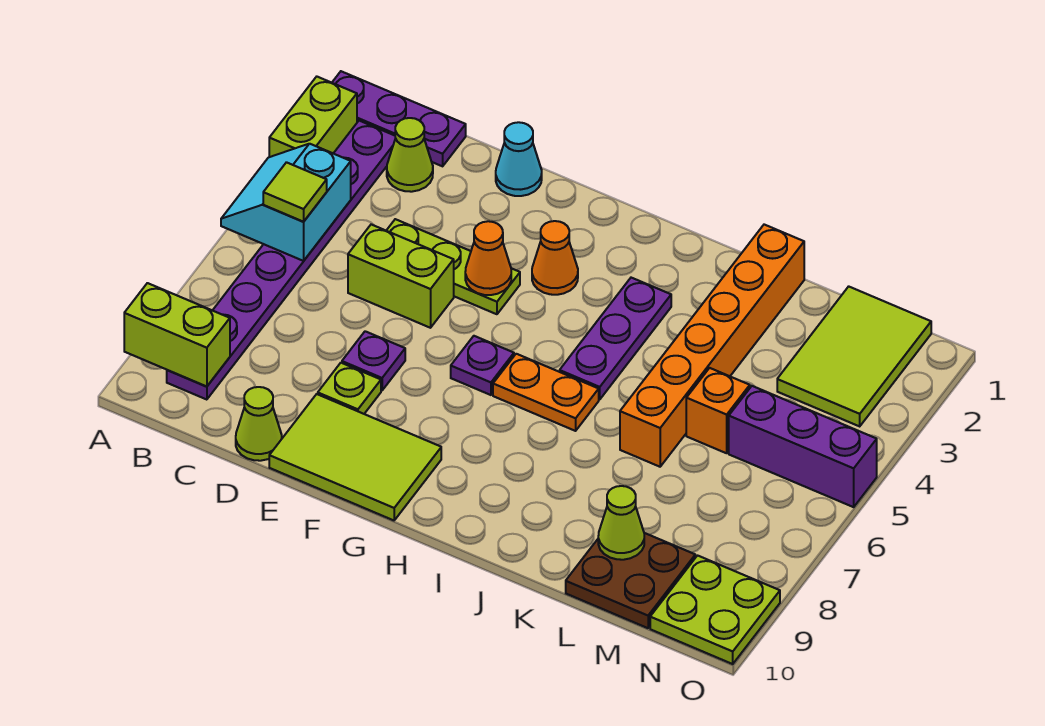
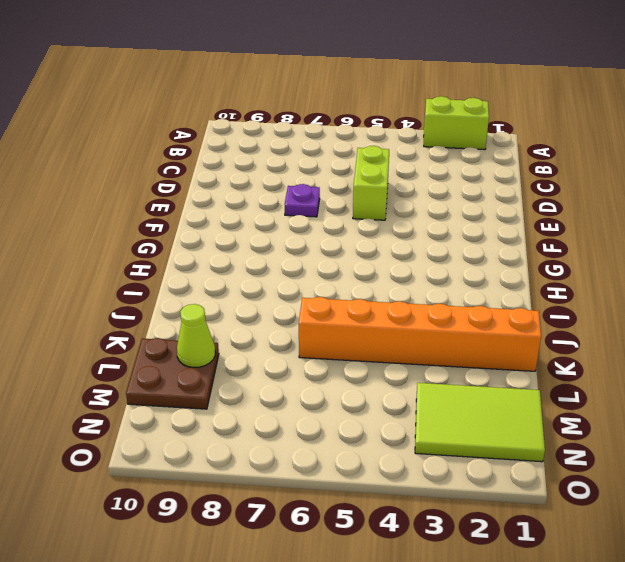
none -> purple 1x3 plate [332,71,466,166]
none -> purple 1x8 plate [167,121,396,400]
none -> lime 1x1 cone [387,118,433,192]

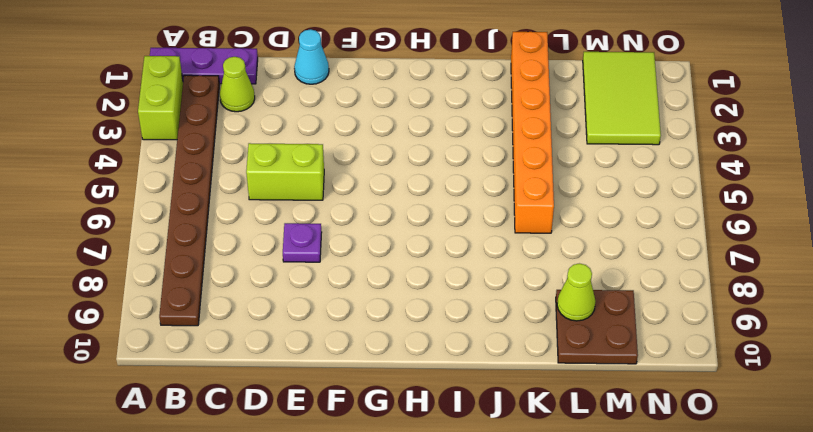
brown 1x8 plate [159,75,220,326] -> purple 1x8 plate [167,121,396,400]
none -> lime 1x3 plate [386,219,520,314]
none -> lime 1x1 cone [236,387,282,461]
none -> lime 1x1 plate [318,363,381,414]

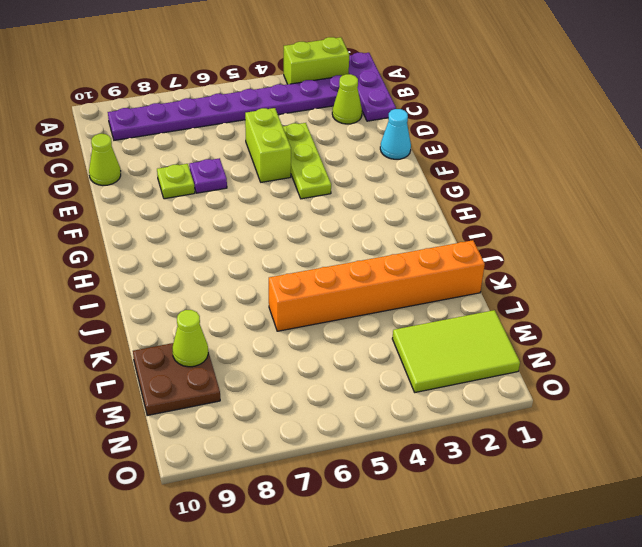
none -> lime 2x3 tile [269,394,441,520]
none -> orange 1x1 cone [532,221,578,295]
none -> purple 1x1 plate [451,336,514,395]

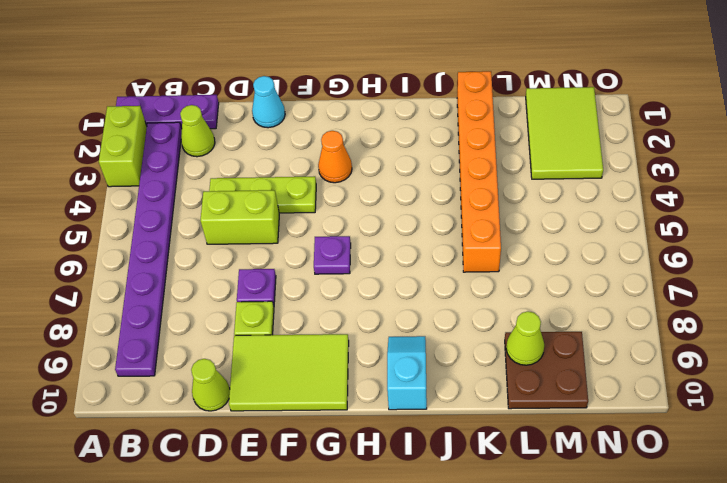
cyan 1x2 slope [387,336,427,410] -> none
none -> orange 1x2 plate [493,354,599,431]
none -> purple 1x3 plate [560,278,671,399]
none -> orange 1x1 brick [686,368,750,453]

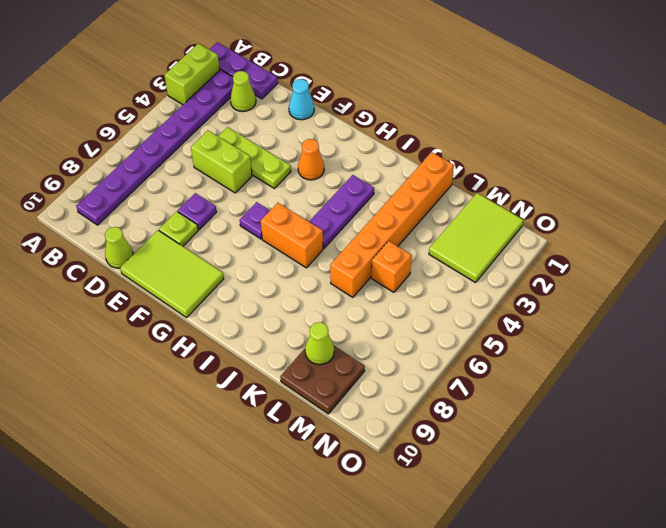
orange 1x2 brick [261,203,323,268] -> orange 1x2 plate [493,354,599,431]
none -> purple 1x3 brick [729,386,877,507]
none -> lime 2x2 plate [650,556,780,664]
none -> cyan 2x2 slope [221,144,351,261]

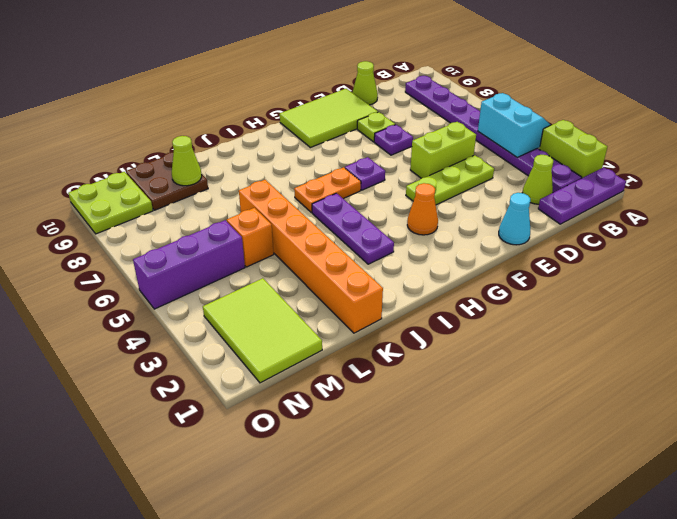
none -> lime 1x2 brick [124,283,230,386]
none -> orange 1x1 cone [465,221,511,295]
none -> lime 1x1 tile [263,162,327,222]

